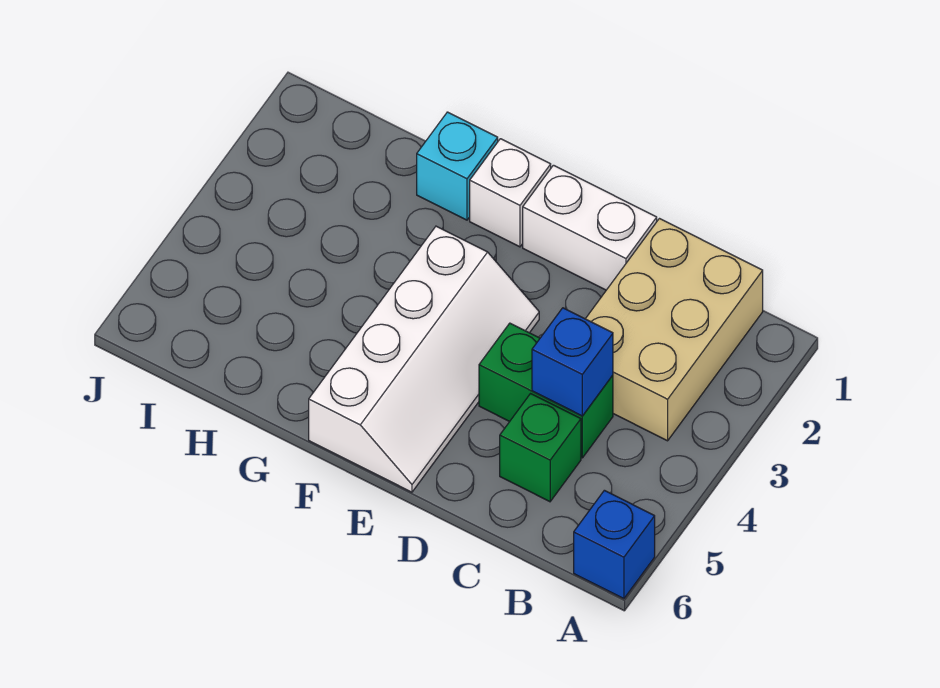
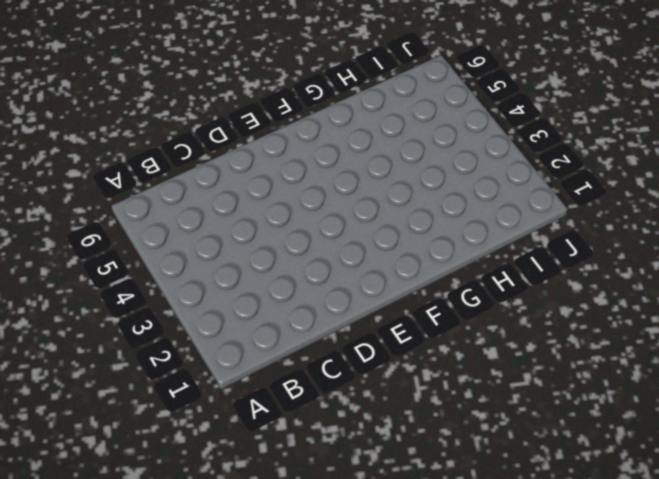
none -> blue 1x1 brick [574,490,655,599]
none -> tan 2x3 brick [586,219,763,441]

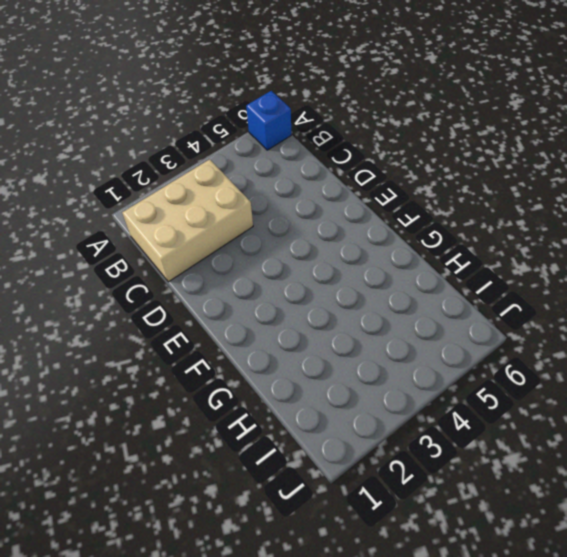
none -> green 1x2 brick [479,323,613,458]
none -> green 1x1 brick [500,394,581,502]

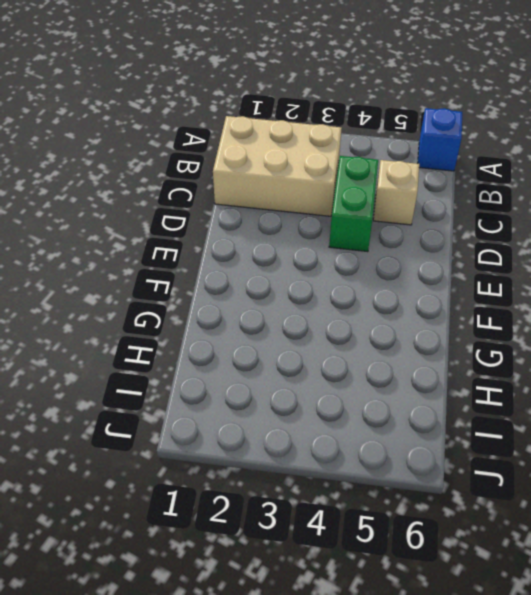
tan 1x1 brick [373,160,419,225] -> green 1x1 brick [500,394,581,502]
none -> white 1x2 brick [523,165,657,290]
none -> white 2x4 slope [309,226,539,492]

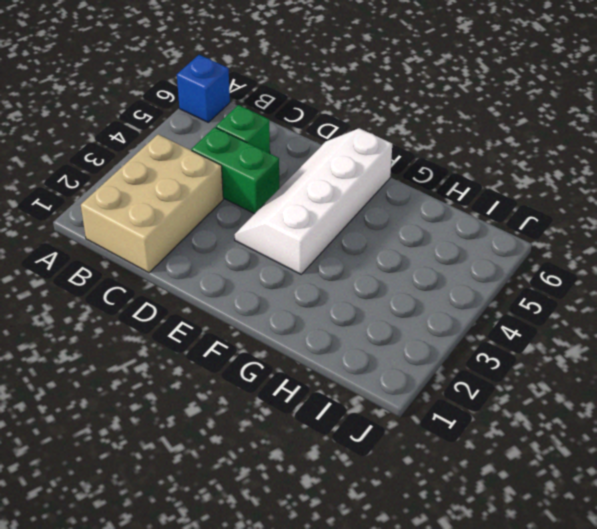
none -> white 1x2 brick [523,165,657,290]
none -> white 1x1 brick [470,139,551,247]

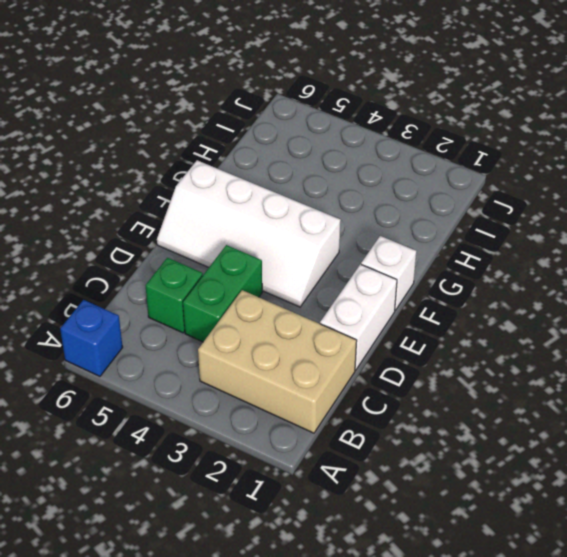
none -> cyan 1x1 brick [417,112,498,220]
none -> blue 1x1 brick [532,308,613,416]

